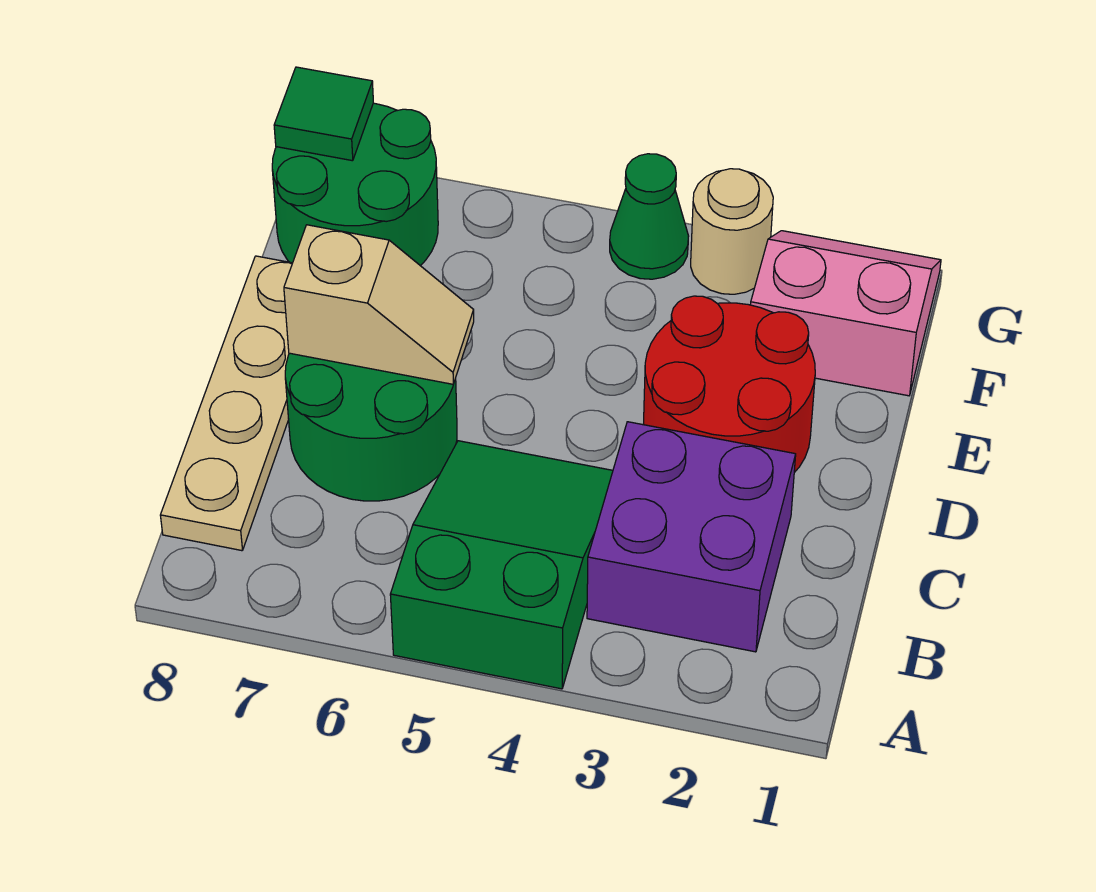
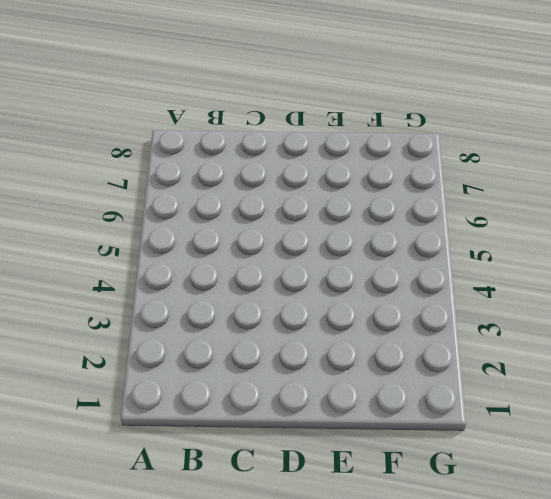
none -> green 2x3 slope [390,441,613,689]
none -> purple 2x2 brick [587,422,796,652]

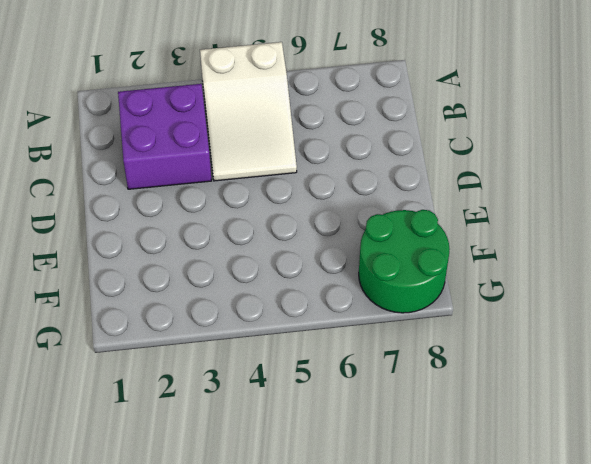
white 2x3 slope [200,42,297,181] -> green 2x3 slope [390,441,613,689]
none -> tan 1x4 plate [160,256,292,551]
none -> green 2x2 round brick [285,353,457,501]

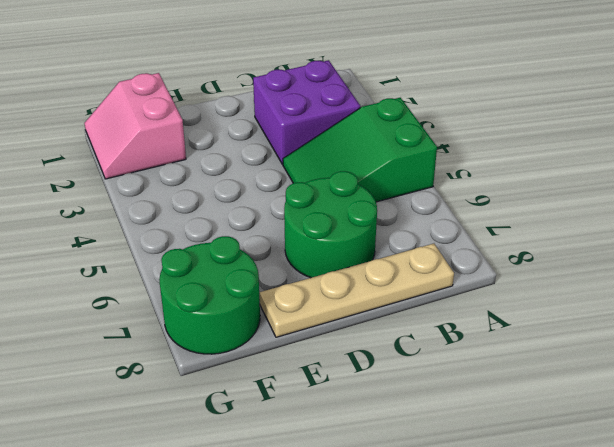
none -> red 2x2 round brick [643,296,815,473]
none -> tan 1x1 round brick [691,169,773,294]

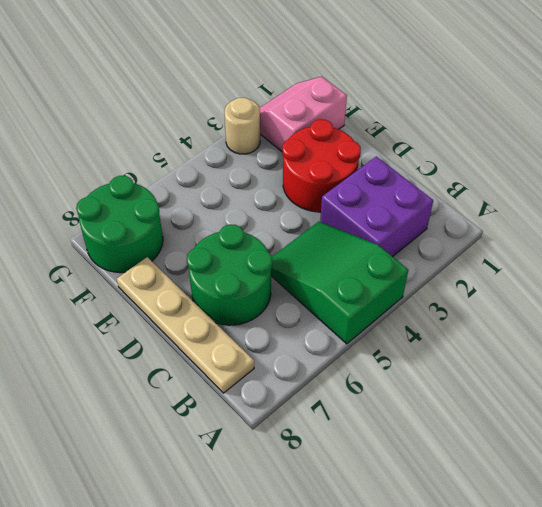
none -> green 1x1 cone [610,154,688,279]
none -> tan 1x2 slope [284,225,474,384]

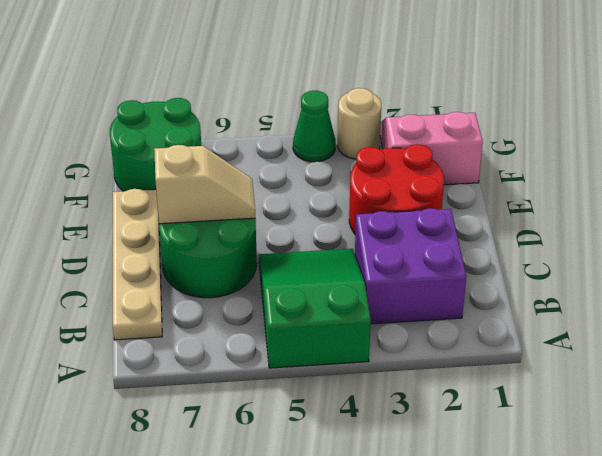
none -> green 1x1 tile [274,67,373,161]

